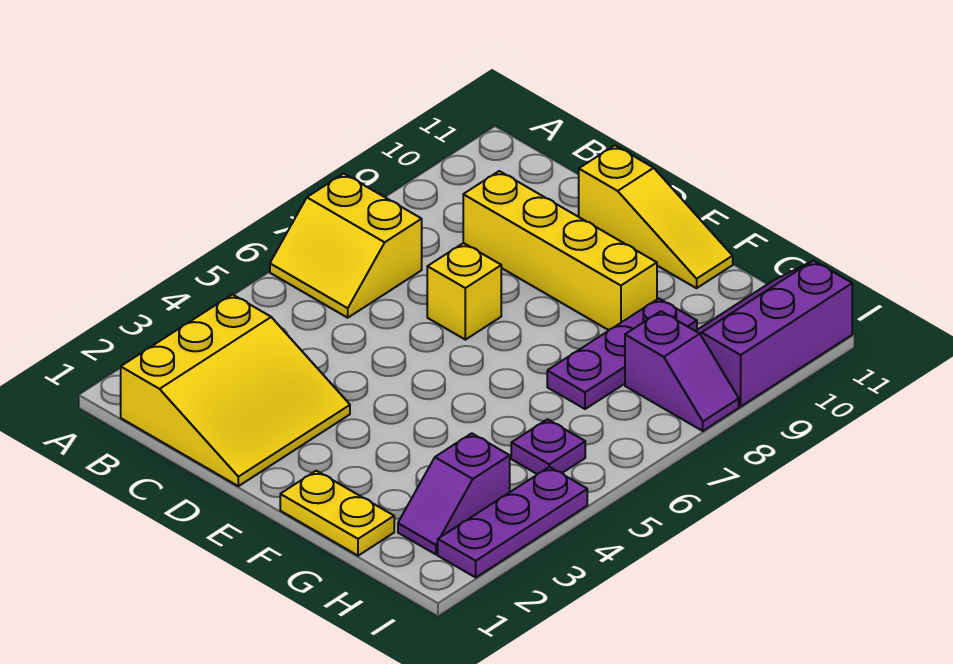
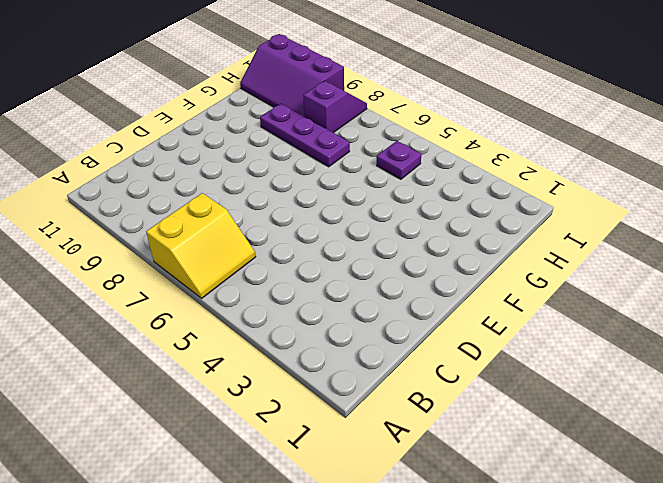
none -> yellow 3x3 slope [121,294,350,486]
none -> yellow 1x4 brick [463,171,657,330]
none -> yellow 1x1 brick [427,243,501,340]

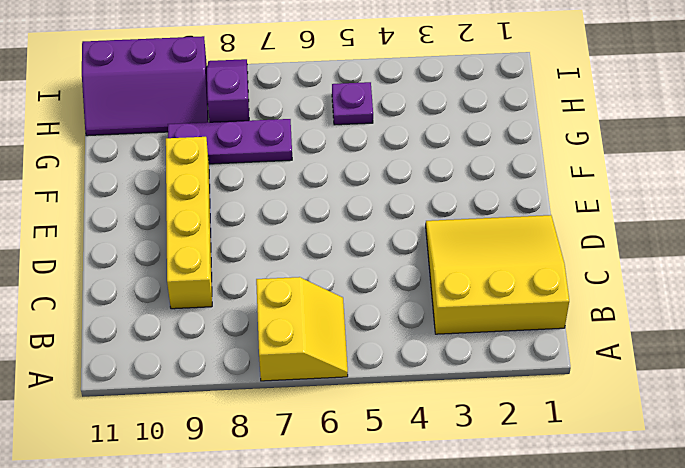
none -> yellow 1x1 brick [427,243,501,340]
none -> yellow 1x3 slope [579,145,733,288]
none -> yellow 1x2 plate [280,471,394,556]

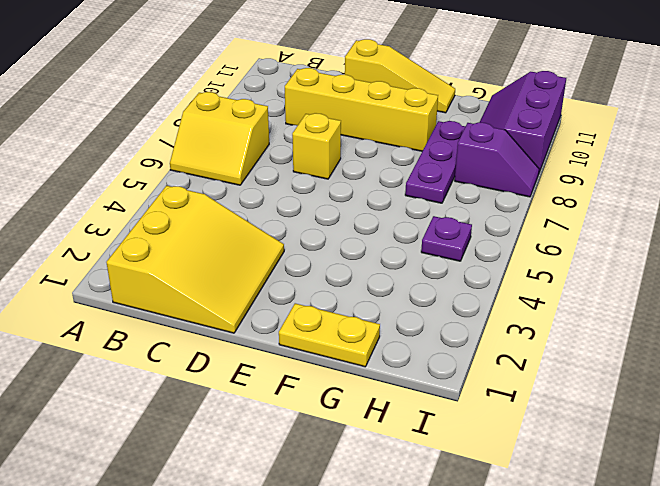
none -> purple 1x2 slope [398,433,510,554]
none -> purple 1x3 plate [438,467,587,577]

